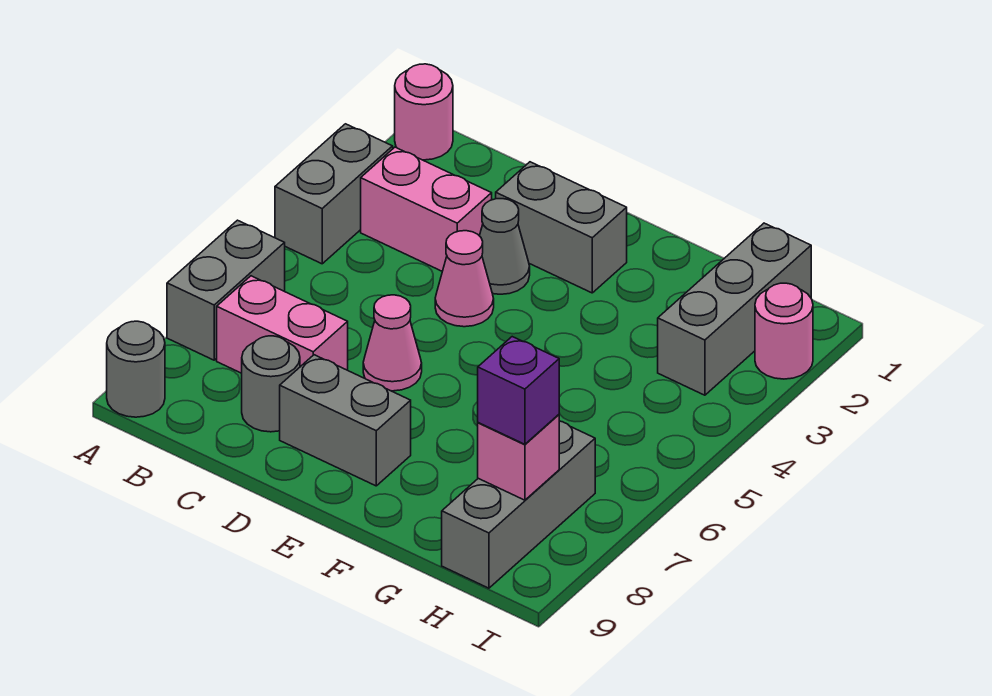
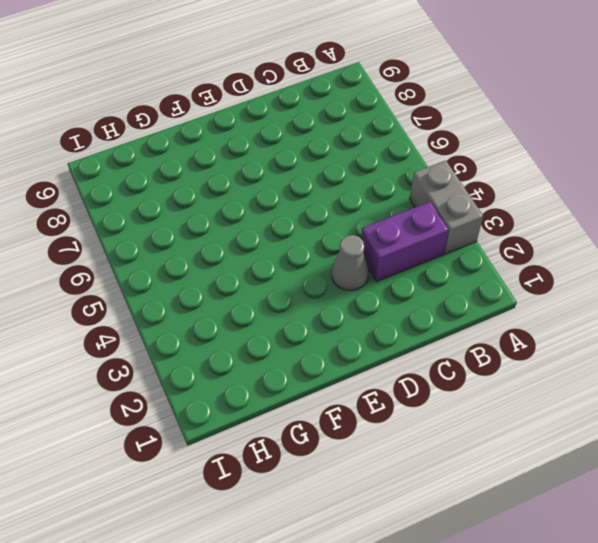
purple 1x2 brick [361,202,449,282] -> pink 1x2 brick [361,147,492,271]
none -> pink 1x1 round brick [395,64,453,160]
none -> grey 1x2 brick [167,220,285,360]
none -> grey 1x1 round brick [107,321,165,417]

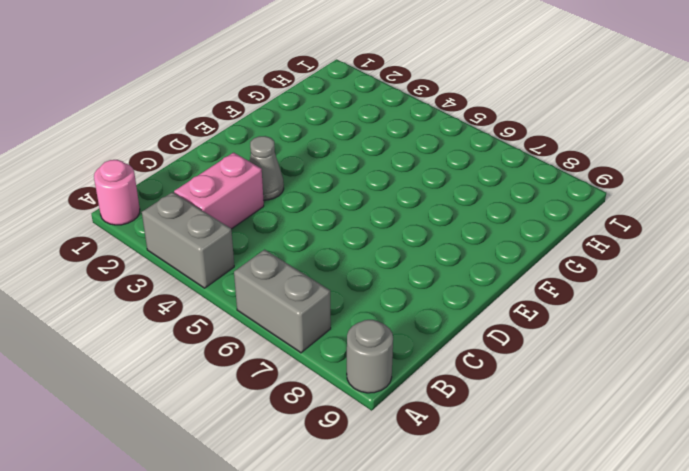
none -> pink 1x2 brick [217,276,348,373]
none -> grey 1x1 round brick [242,336,300,432]
none -> grey 1x2 brick [496,162,627,293]

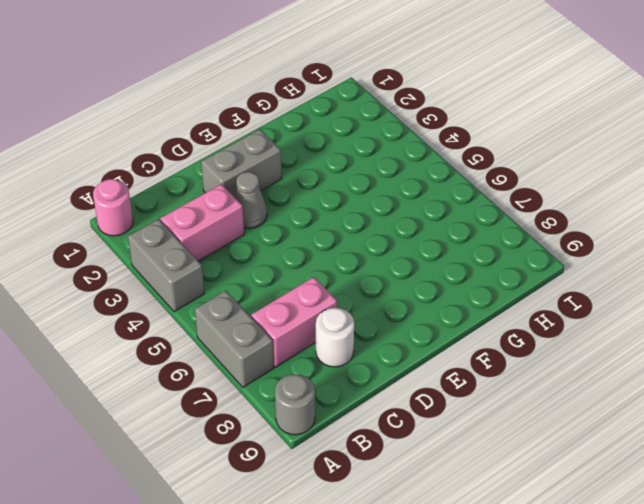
white 1x1 round brick [316,308,354,367] -> grey 1x1 round brick [242,336,300,432]
none -> pink 1x1 cone [435,231,494,327]
none -> pink 1x1 cone [363,295,422,391]
none -> grey 1x2 brick [280,355,411,486]

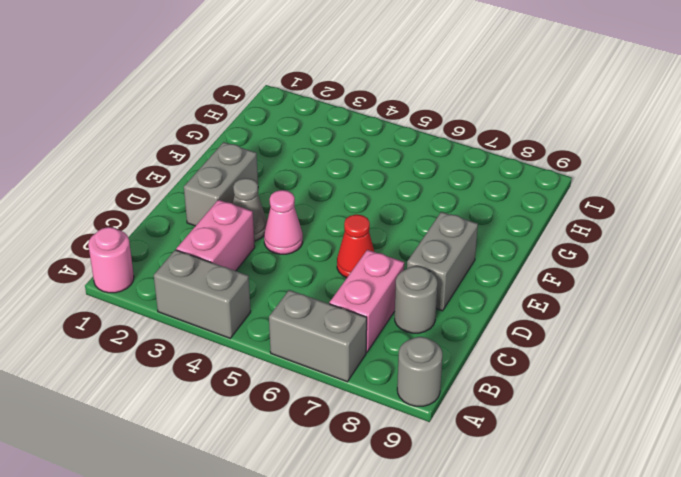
red 1x1 cone [337,214,374,278] -> pink 1x1 cone [363,295,422,391]
none -> grey 1x3 brick [658,223,811,395]
none -> grey 1x3 brick [442,421,595,588]
none -> pink 1x1 round brick [755,283,813,379]

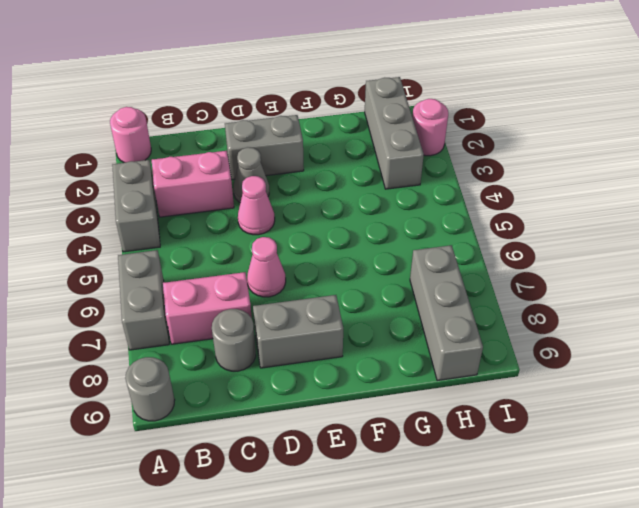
none -> pink 1x1 brick [478,415,559,500]
none -> purple 1x1 brick [478,337,559,444]

